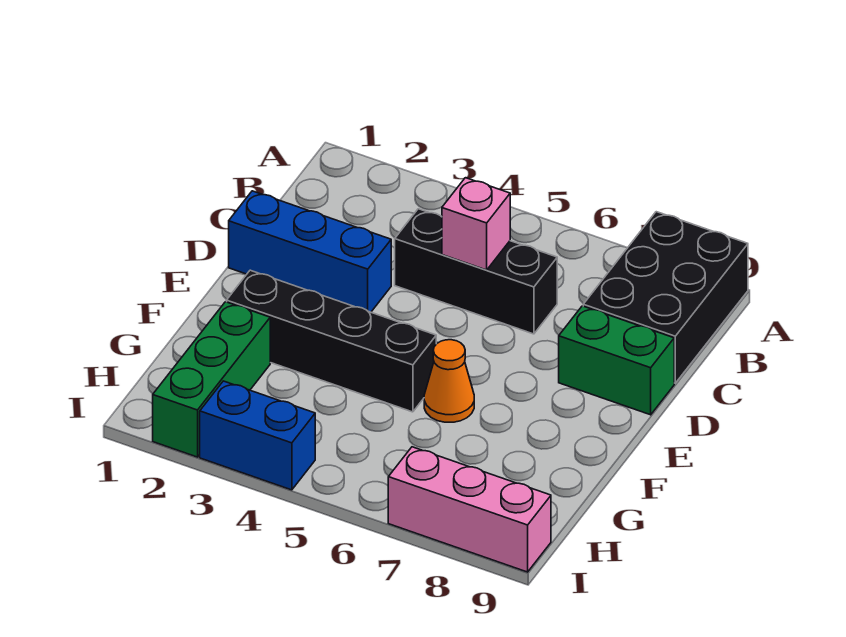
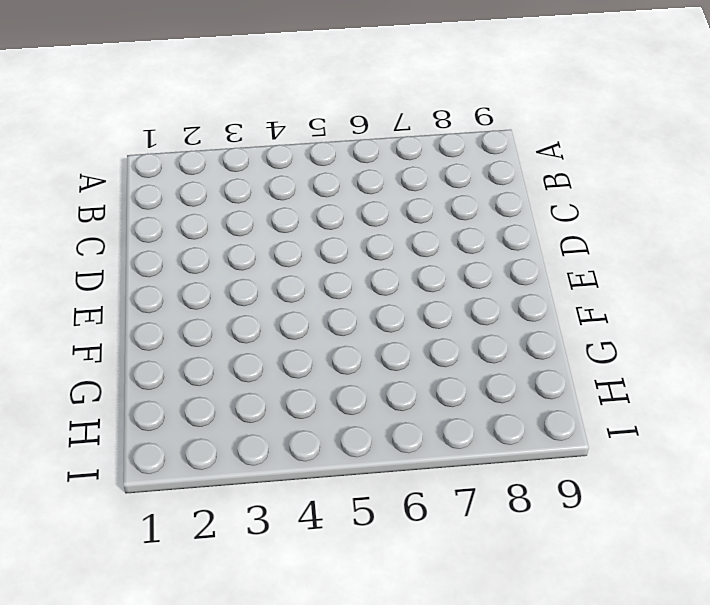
none -> black 2x3 brick [583,212,748,383]
none -> black 1x3 brick [395,209,557,334]

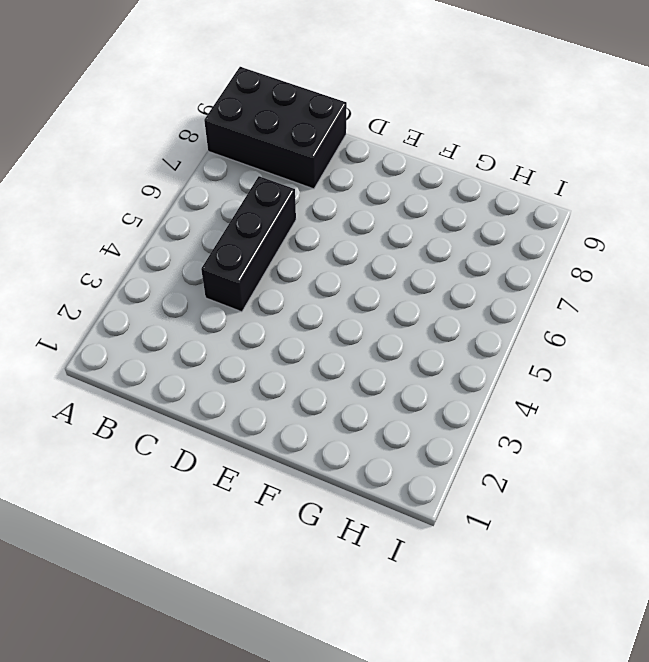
none -> blue 1x3 brick [229,191,391,312]
none -> green 1x2 brick [559,306,674,415]

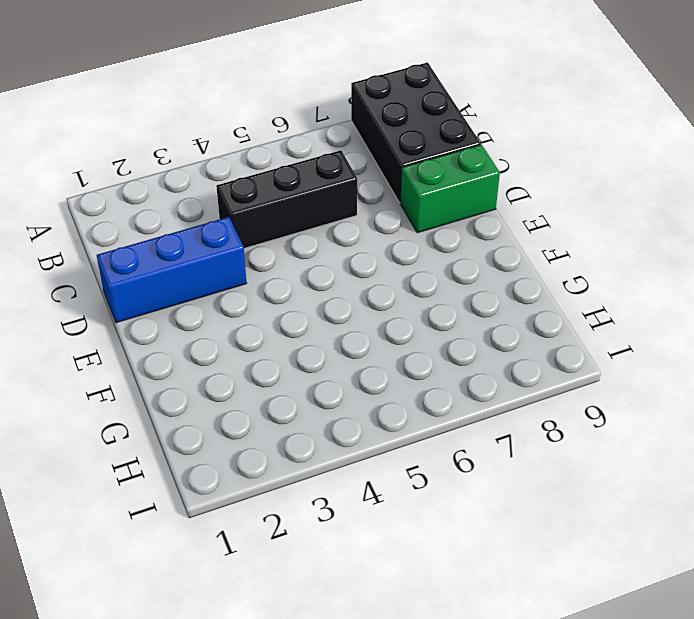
none -> black 1x4 brick [227,270,436,412]
none -> orange 1x1 cone [424,340,474,422]

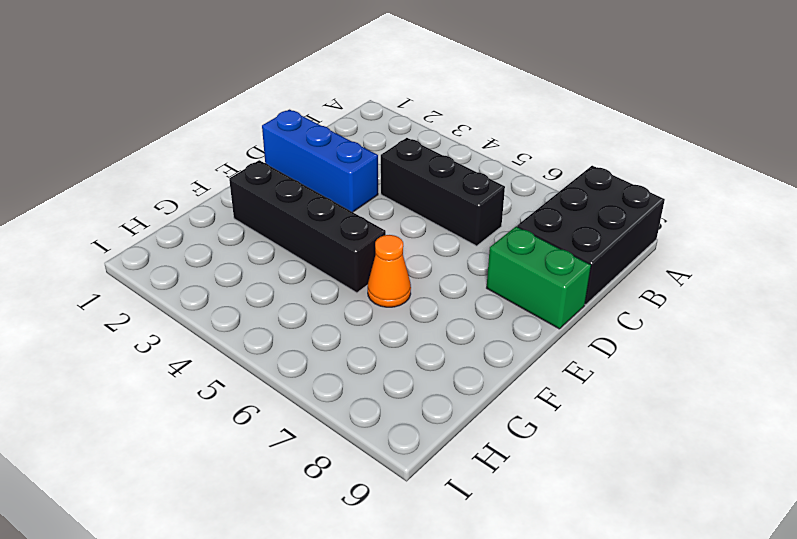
none -> green 1x3 brick [153,302,270,457]
none -> blue 1x2 brick [200,381,315,490]

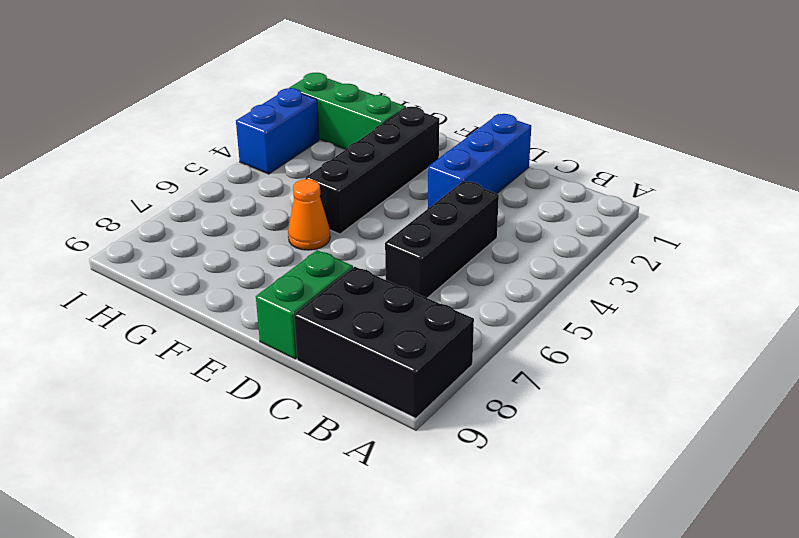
none -> pink 1x3 brick [388,447,551,572]
none -> pink 1x1 brick [442,178,510,270]

